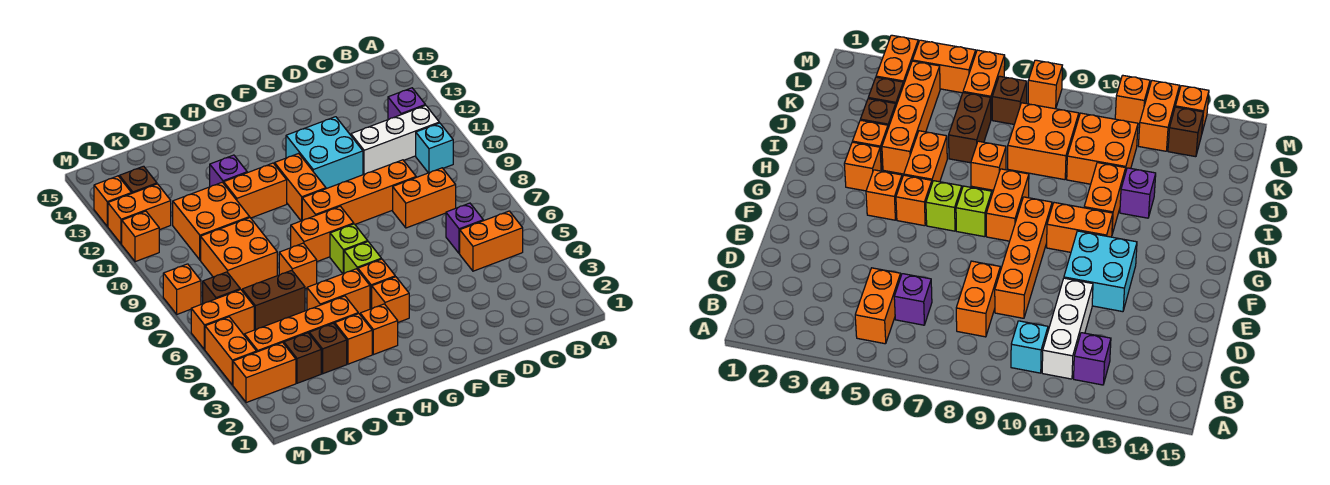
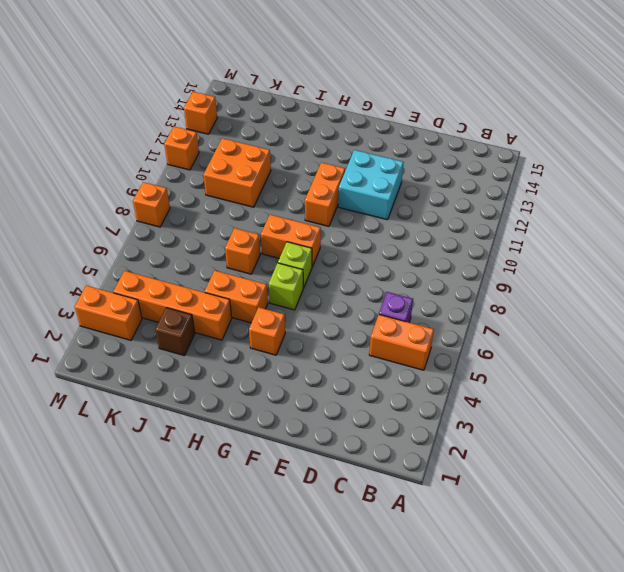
none -> cyan 1x1 brick [416,123,453,173]
none -> white 1x3 brick [351,105,439,174]
none -> purple 1x1 brick [388,88,425,120]
none -> orange 1x2 brick [393,168,456,228]

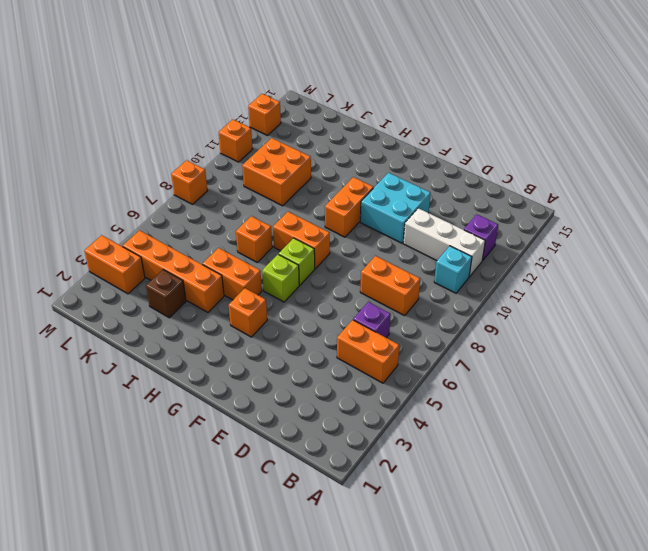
none -> orange 1x4 brick [302,160,416,224]
none -> orange 1x1 brick [358,259,395,309]
none -> orange 1x1 brick [360,304,398,355]
none -> orange 1x2 brick [224,163,287,218]

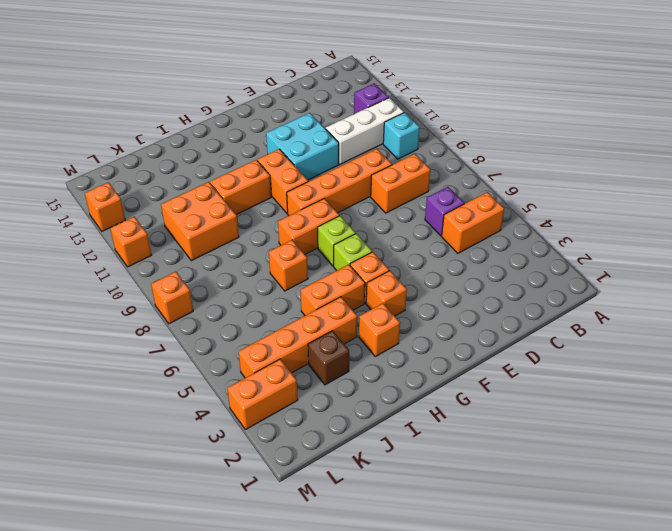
none -> orange 1x1 brick [335,314,372,364]
none -> purple 1x1 brick [210,155,247,187]
none -> brown 1x2 brick [242,270,305,330]
none -> orange 2x2 brick [201,218,277,290]

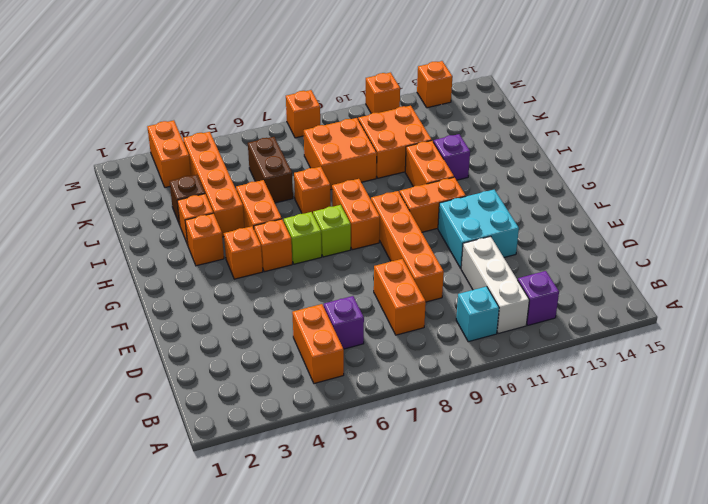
none -> brown 1x1 brick [284,333,321,383]
none -> orange 1x2 brick [191,290,254,350]
none -> brown 1x1 brick [203,272,240,304]
none -> orange 1x2 brick [108,184,171,244]

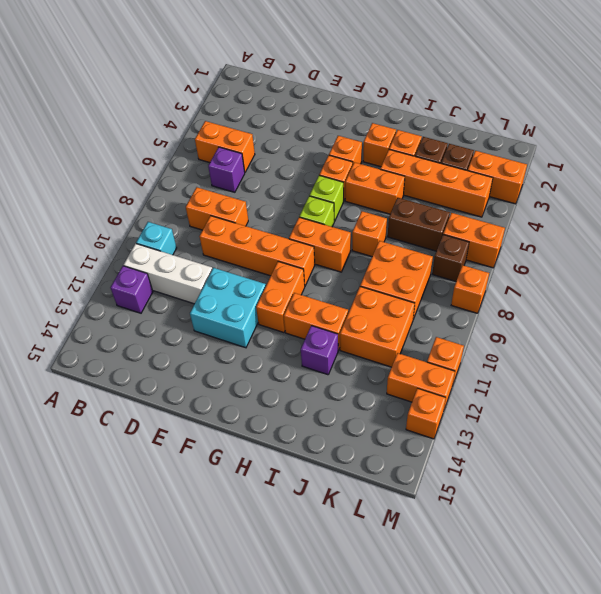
none -> brown 1x1 brick [119,166,157,194]
none -> orange 1x2 brick [205,317,257,385]

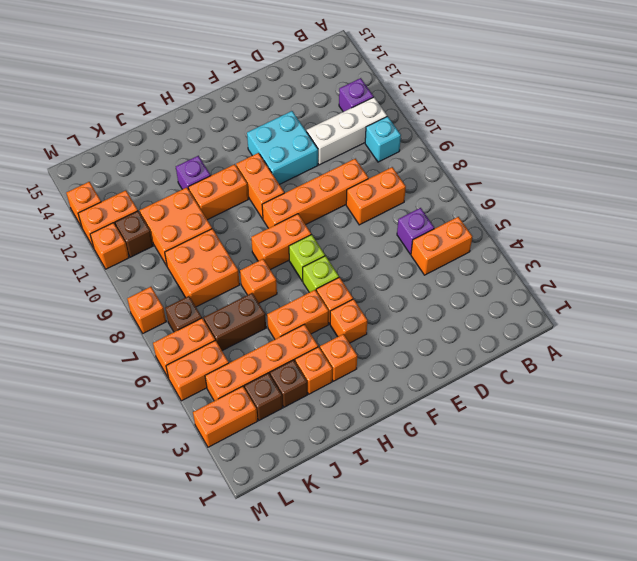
orange 1x2 brick [166,340,229,401] -> orange 1x2 brick turned to [205,317,257,385]
brown 1x1 brick [115,211,153,257] -> brown 1x1 brick moved to [119,166,157,194]

